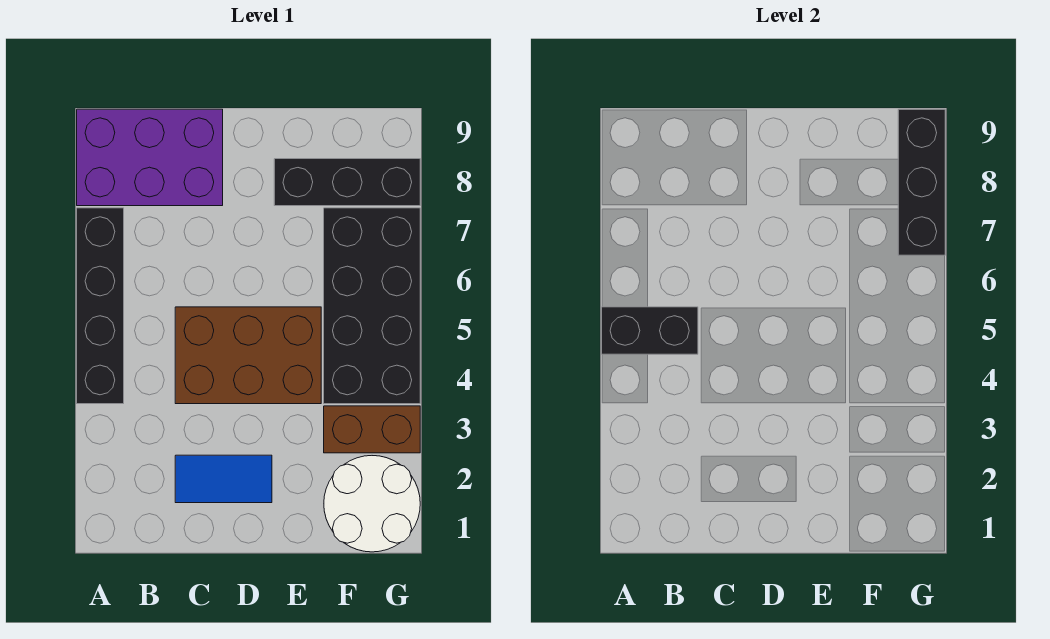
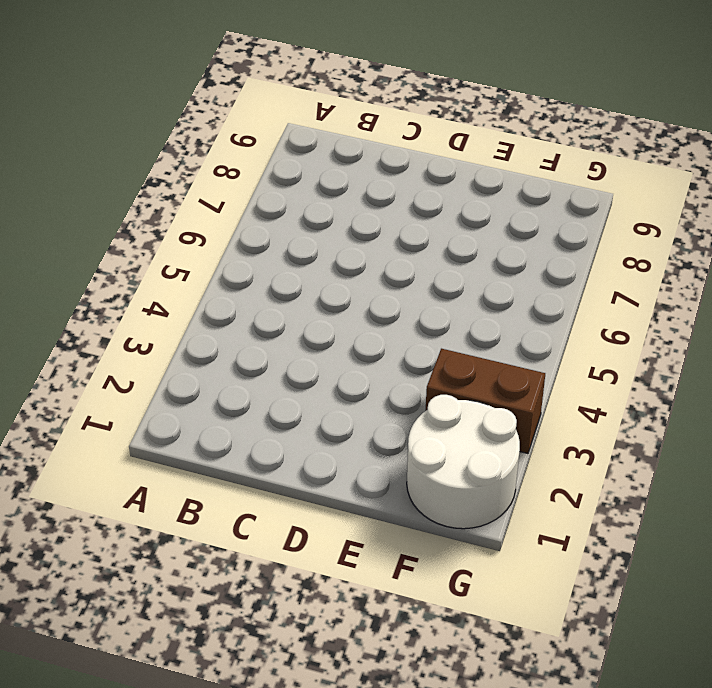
none -> black 1x4 brick [77,208,124,404]
none -> purple 2x3 brick [77,109,223,206]

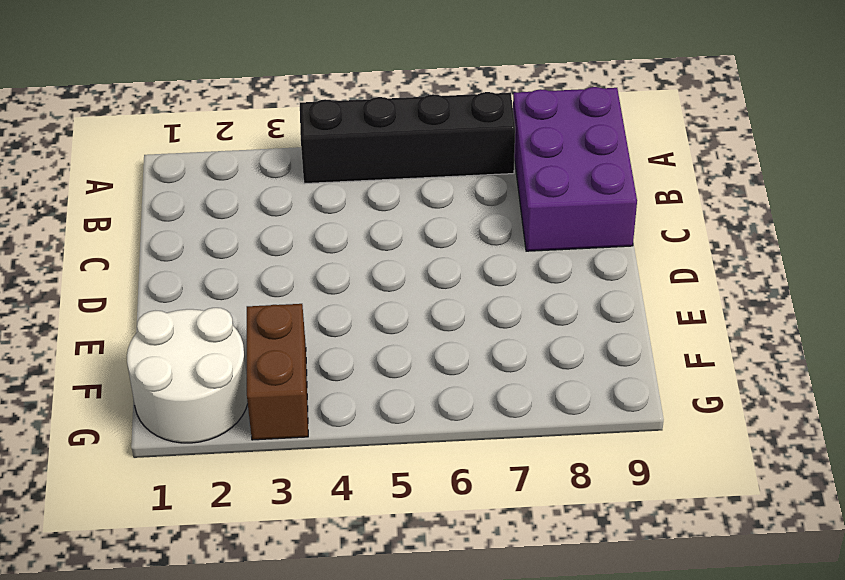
none -> blue 1x2 tile [175,455,272,503]
none -> brown 2x3 brick [175,307,321,404]

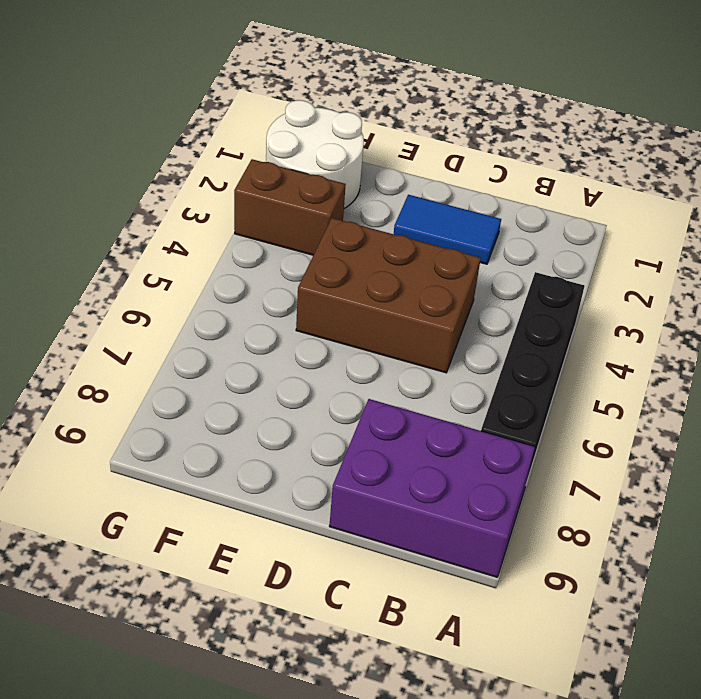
none -> black 1x3 brick [274,159,420,206]
none -> black 2x4 brick [324,208,420,404]

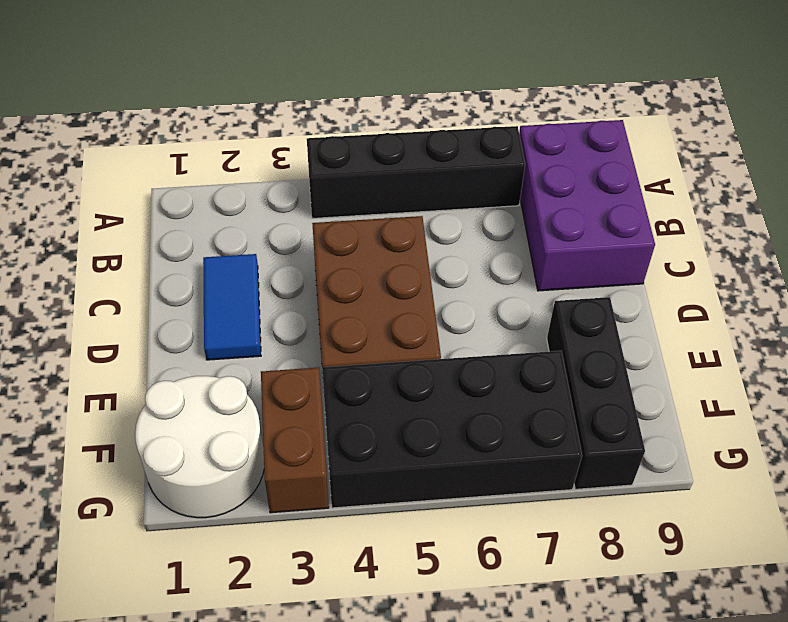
none -> black 1x2 brick [602,307,698,354]
none -> black 1x3 brick [898,109,945,255]

